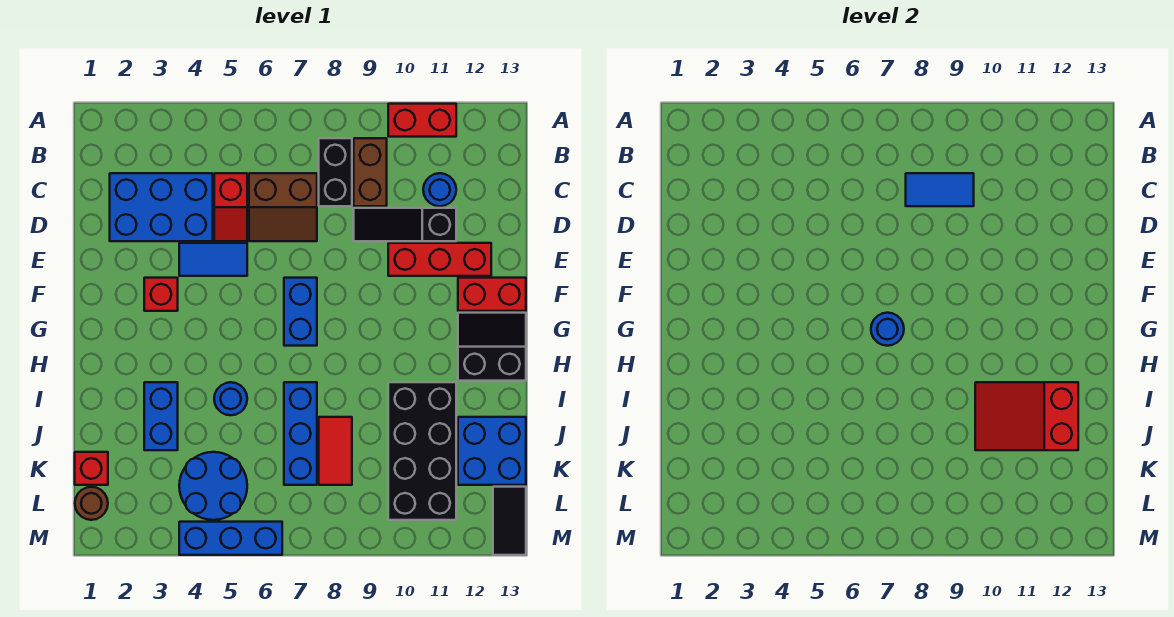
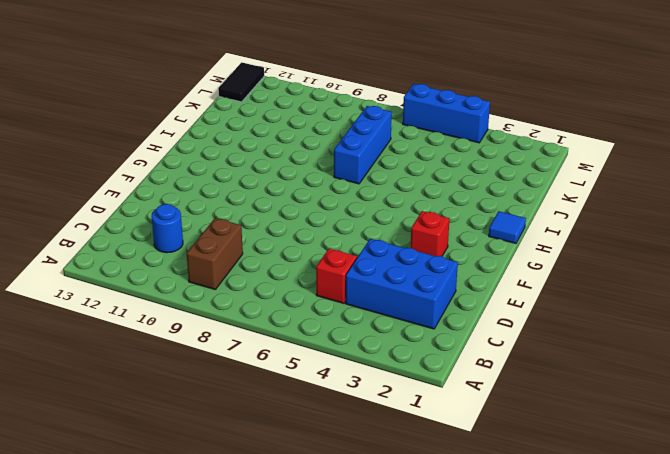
blue 1x1 tile [489,211,526,244] -> none
none -> red 1x2 brick [388,104,456,137]
none -> black 1x2 brick [319,138,352,206]
none -> brown 2x2 slope [249,173,317,241]

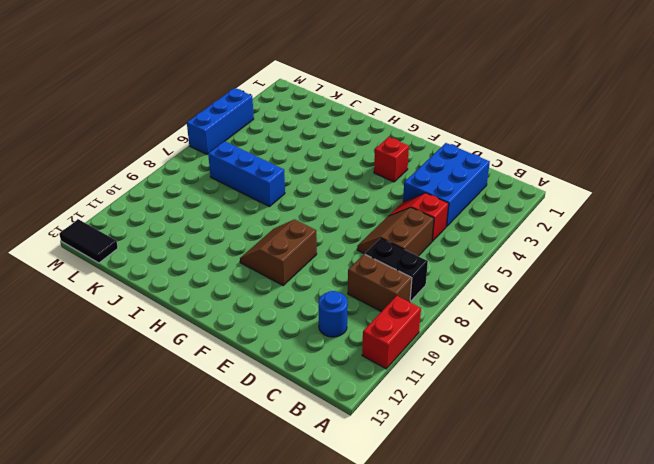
brown 2x2 slope [240,219,317,285] -> none
none -> black 1x3 slope [354,208,456,241]
none -> blue 1x2 tile [179,243,247,276]
none -> red 1x3 brick [388,243,491,276]

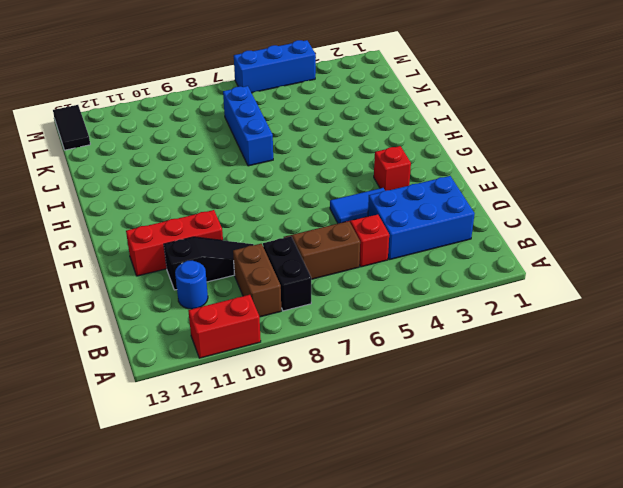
none -> blue 1x2 brick [284,278,317,346]
none -> red 1x2 brick [458,278,526,311]
none -> black 2x2 slope [458,313,526,381]

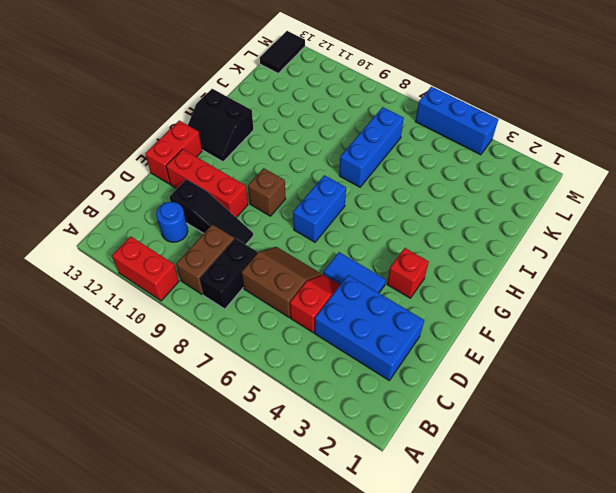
red 1x2 brick [145,121,202,184] -> red 1x2 brick turned to [458,278,526,311]
brown 1x1 brick [248,168,286,216] -> none
none -> blue 1x2 brick [144,382,178,450]
none -> blue 1x1 round brick [214,382,247,415]
none -> black 2x4 brick [388,382,456,520]

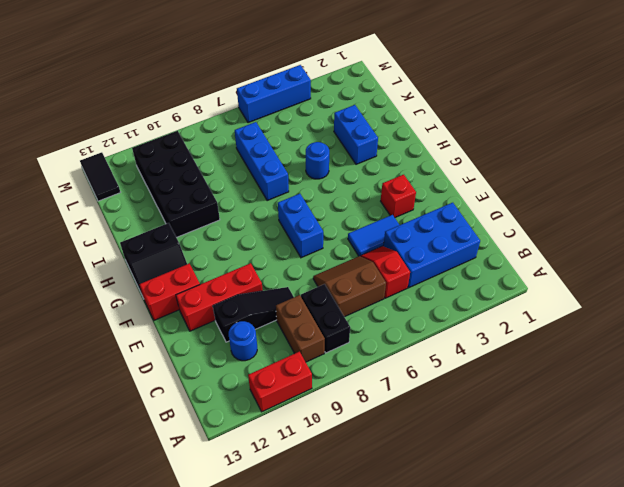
none -> red 1x2 tile [319,417,352,485]
none -> blue 2x2 brick [458,417,526,485]
none -> red 1x1 brick [75,452,108,485]

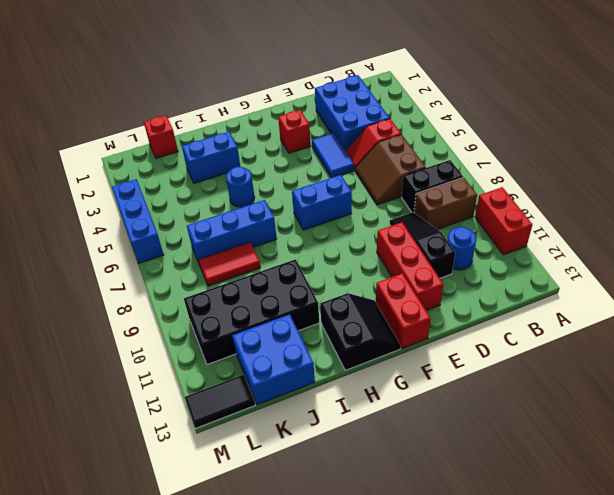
none -> blue 2x2 round brick [179,452,247,520]
none -> brown 1x1 round brick [75,487,108,520]
none -> blue 1x2 tile [906,173,974,206]

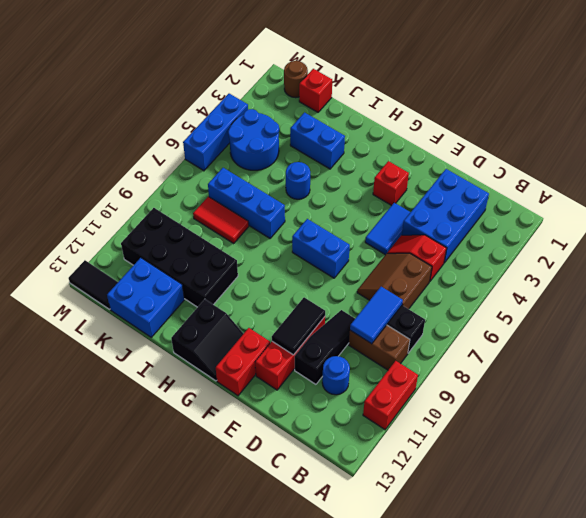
black 1x2 tile [272,297,325,355] -> none
none -> blue 1x1 round brick [871,313,904,346]
none -> red 2x3 slope [975,382,1078,450]

